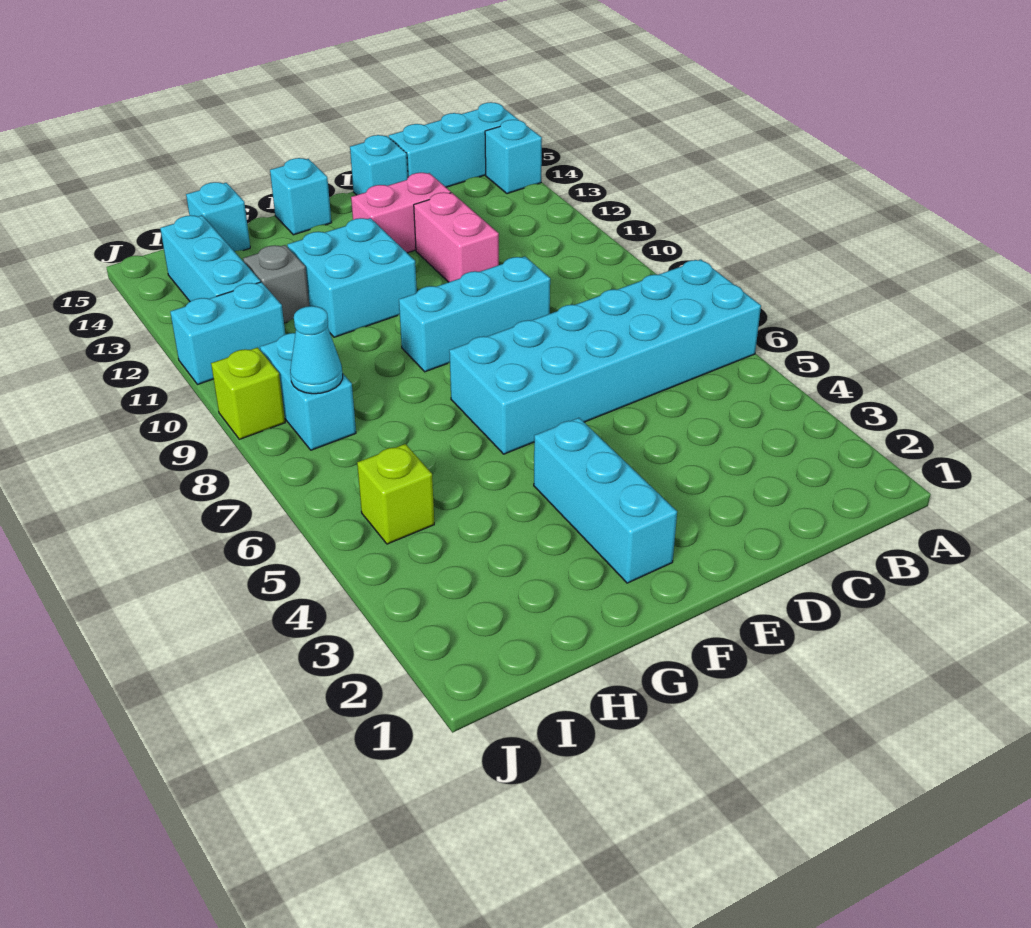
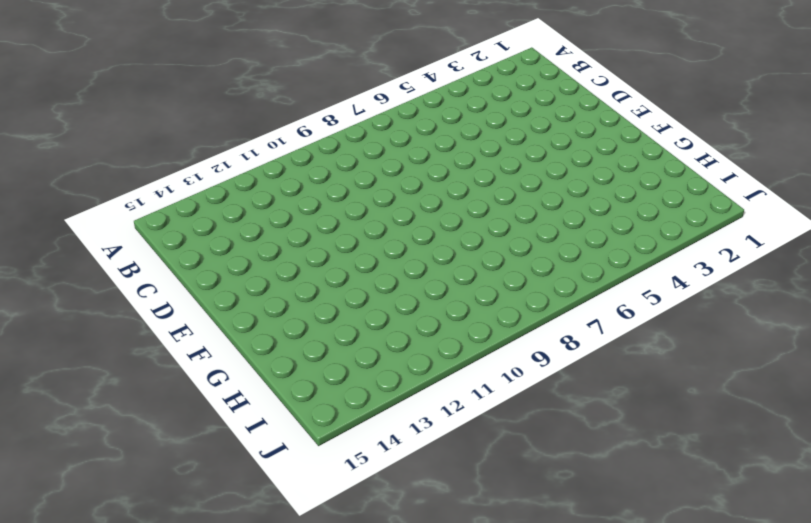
none -> cyan 2x6 brick [449,259,761,454]
none -> cyan 1x1 brick [485,120,542,194]
none -> cyan 1x3 brick [389,102,519,187]

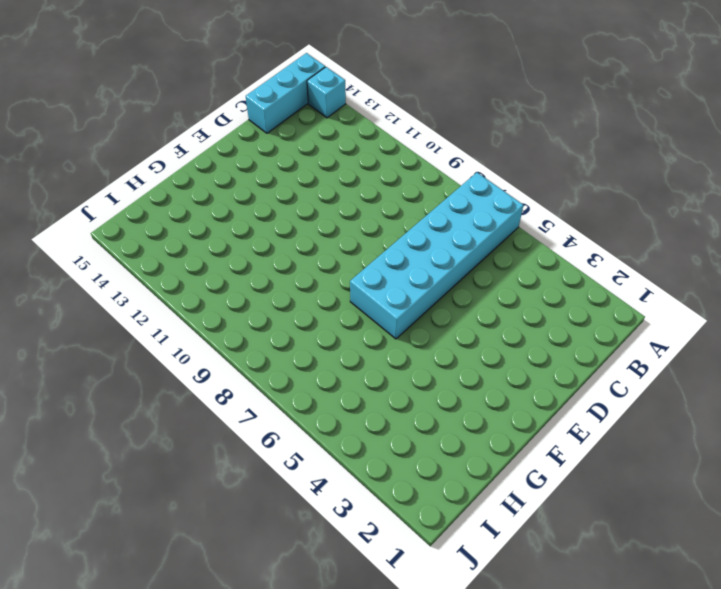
none -> cyan 1x3 brick [399,256,550,372]
none -> pink 1x2 brick [414,192,499,282]
none -> pink 1x2 brick [351,173,451,253]

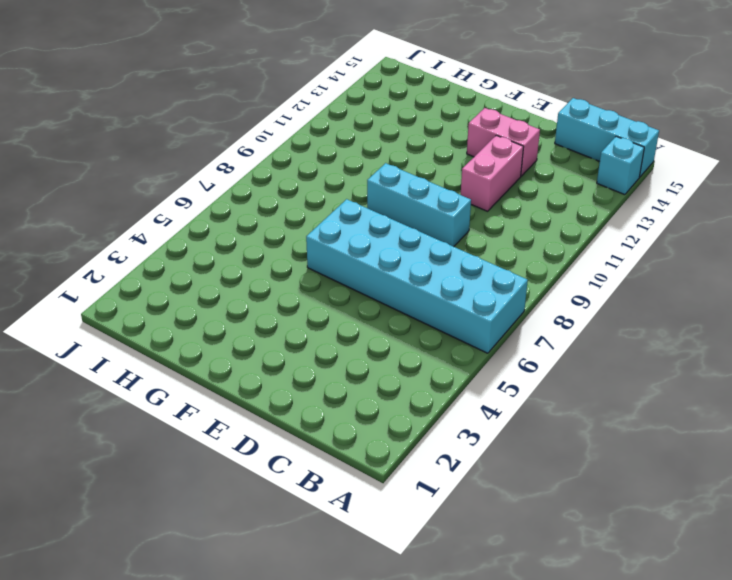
none -> cyan 1x1 brick [350,135,408,195]
none -> cyan 1x3 brick [534,418,677,583]
none -> cyan 2x2 brick [287,218,417,337]

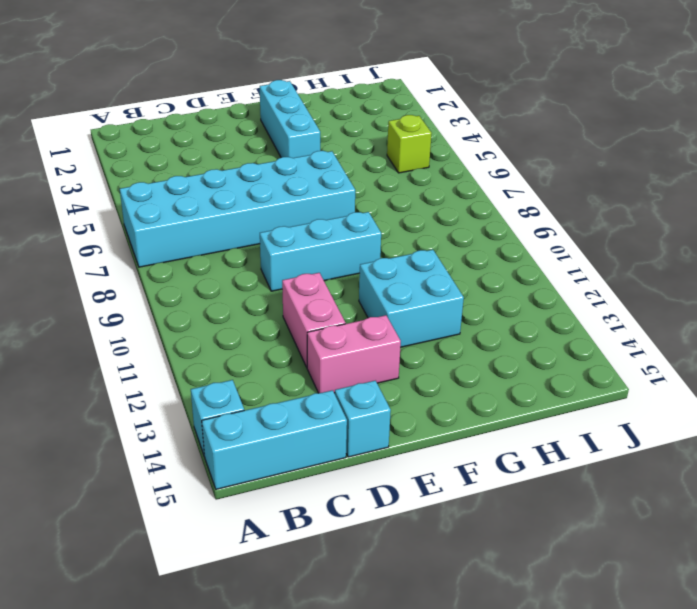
none -> cyan 1x1 brick [270,158,331,235]
none -> grey 1x1 brick [243,245,309,323]
none -> cyan 1x1 brick [186,182,250,251]

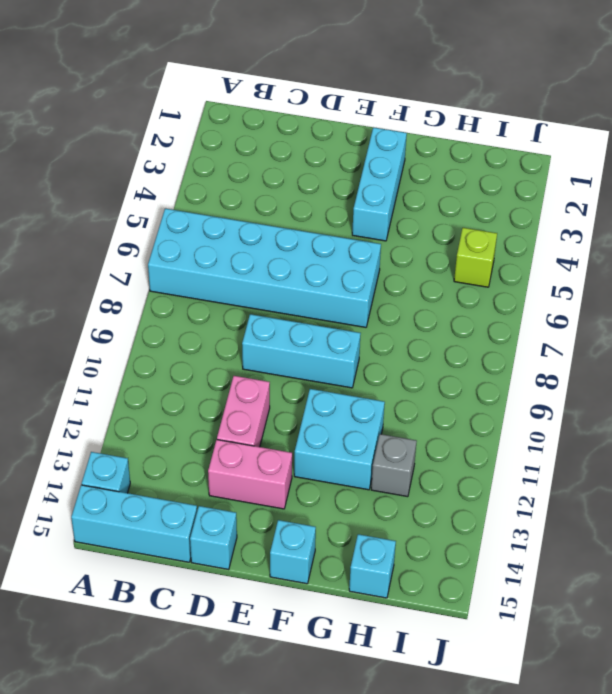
none -> cyan 1x2 brick [260,333,356,450]
none -> cyan 1x2 brick [170,282,285,385]
none -> cyan 1x3 brick [160,215,261,301]

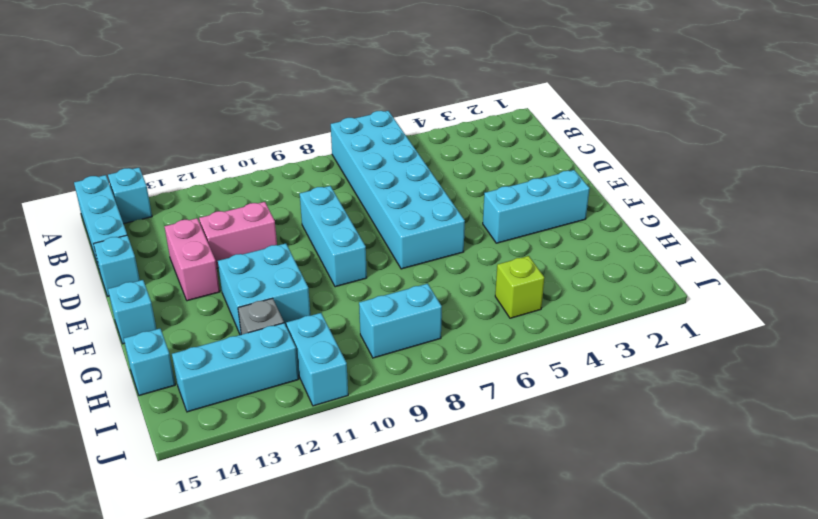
none -> lime 1x1 brick [211,348,285,439]
none -> cyan 1x1 cone [290,306,343,394]

